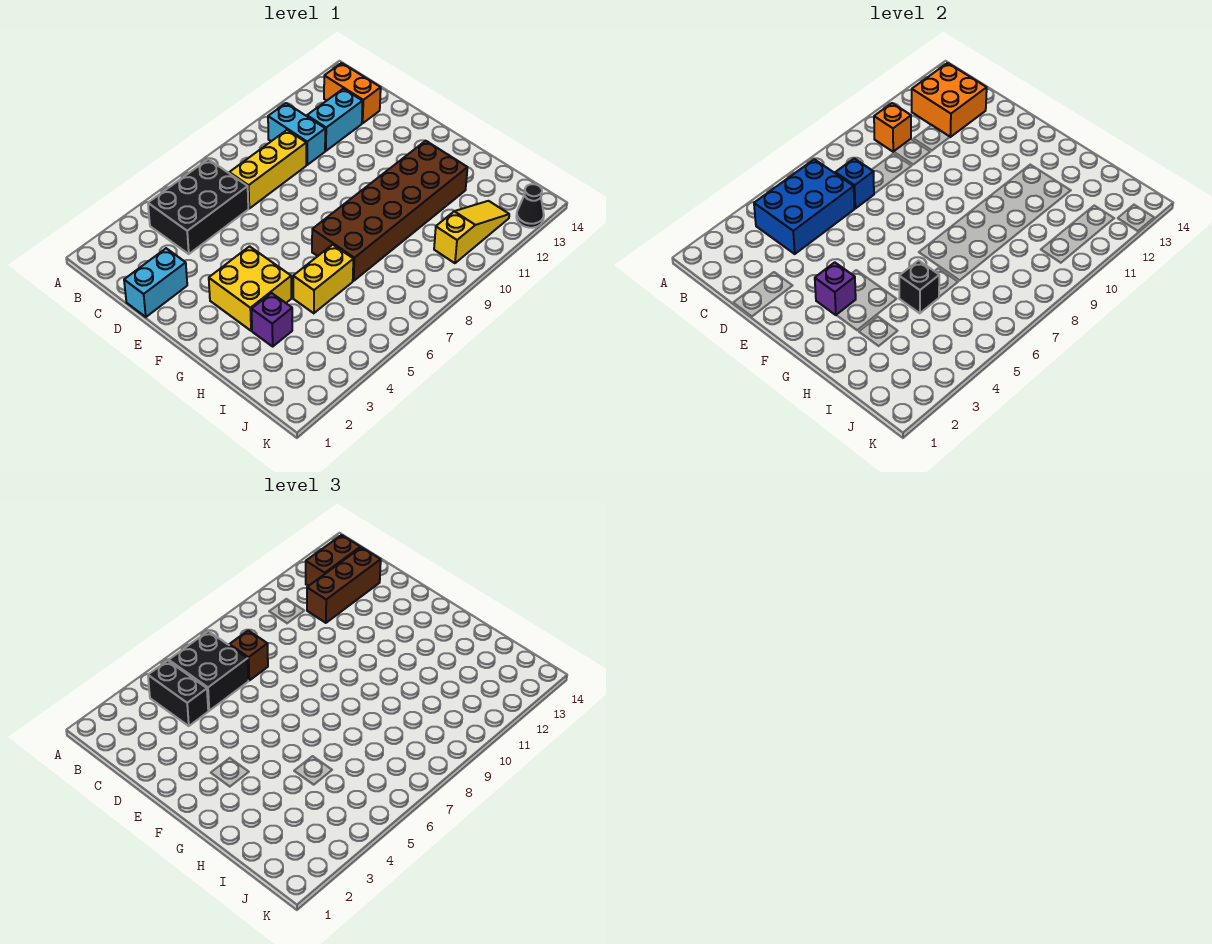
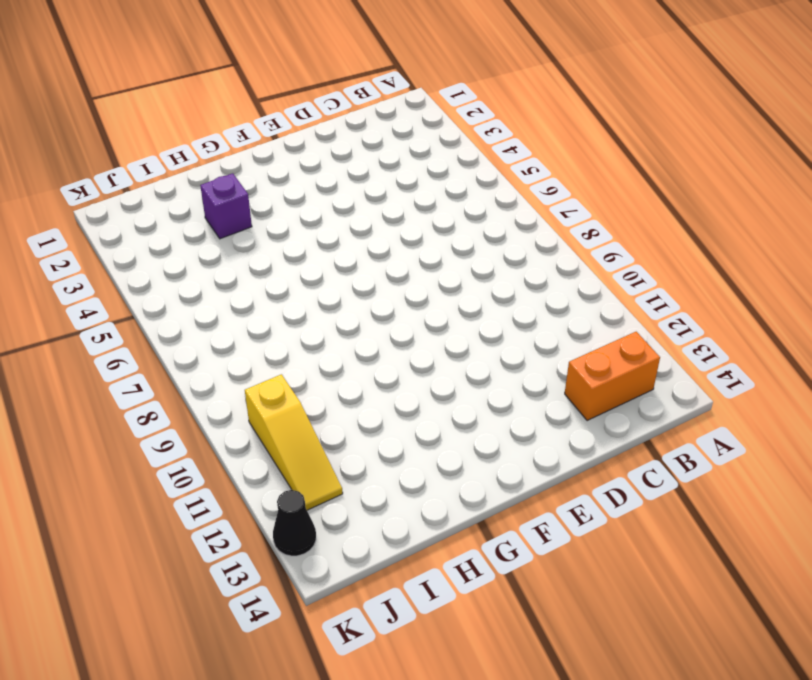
none -> black 2x3 brick [148,159,248,254]
none -> cyan 1x2 brick [268,103,325,165]
none -> yellow 1x3 brick [229,130,306,208]

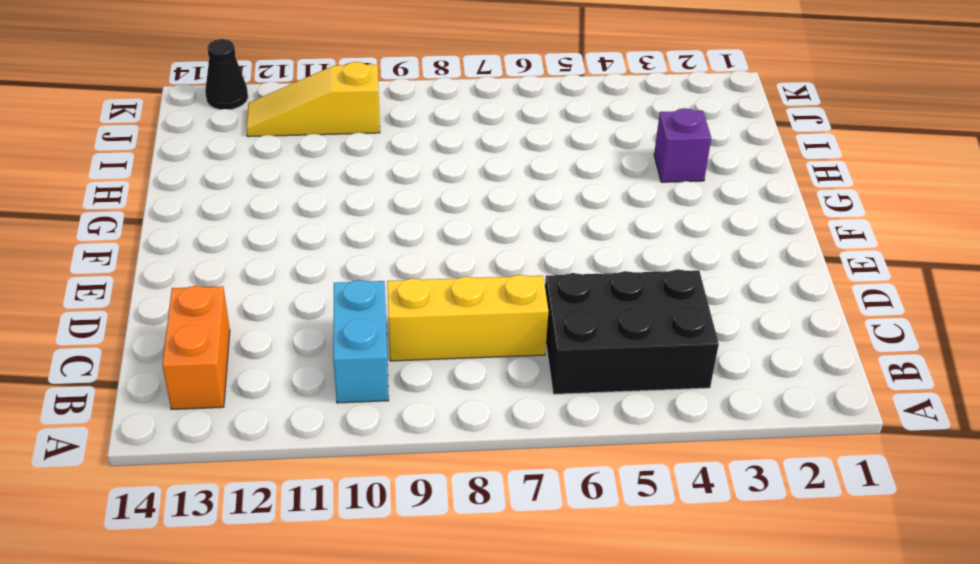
none -> cyan 1x2 brick [307,89,362,151]
none -> cyan 1x2 brick [124,248,187,317]
none -> yellow 2x2 brick [209,246,291,331]

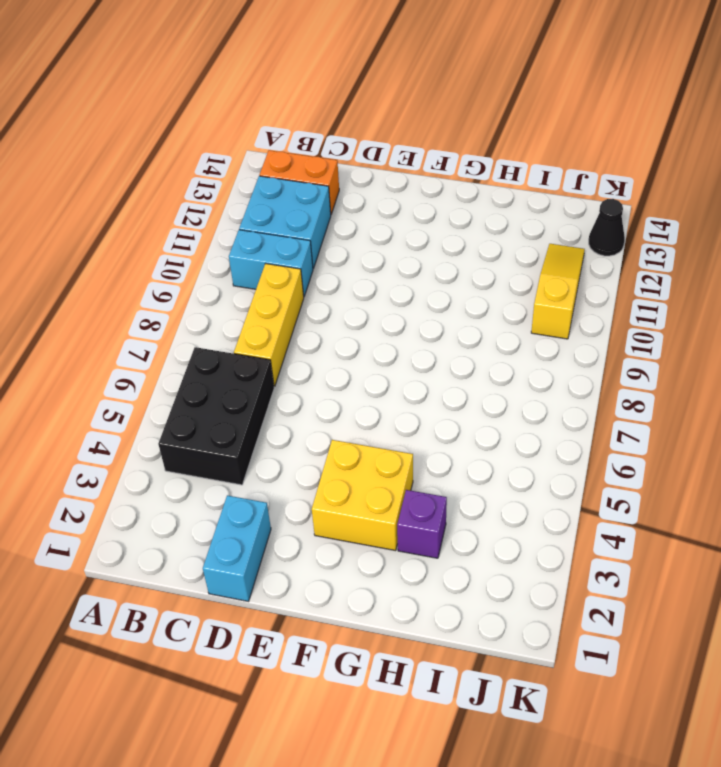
cyan 2x2 brick [239,176,331,269] -> cyan 1x2 brick [307,89,362,151]
none -> brown 2x6 brick [312,141,468,281]
none -> yellow 1x2 brick [293,245,353,313]
none -> blue 2x3 brick [754,159,854,254]

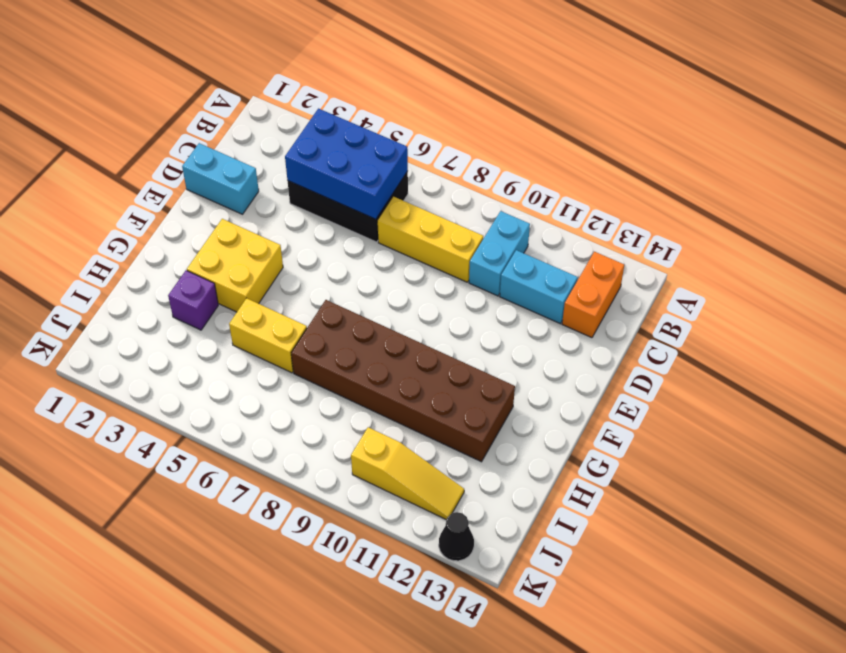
none -> orange 1x1 brick [874,103,911,152]
none -> orange 2x2 brick [912,63,987,137]
none -> blue 1x1 brick [835,158,874,208]

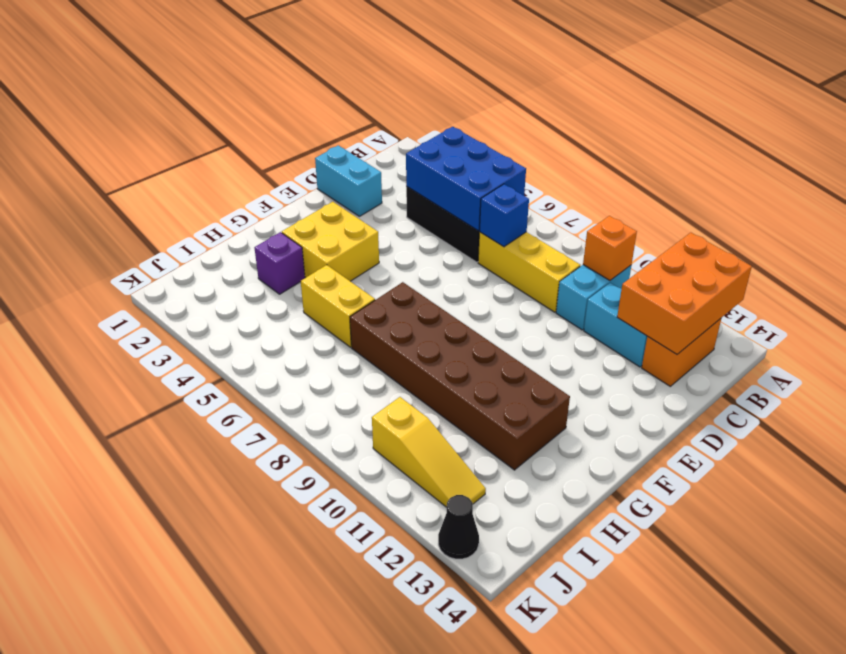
orange 2x3 brick [617,233,752,354] -> orange 2x2 brick [912,63,987,137]
none -> purple 1x1 brick [815,262,856,315]
none -> black 1x1 brick [899,260,939,313]
none -> black 1x2 brick [148,661,208,726]

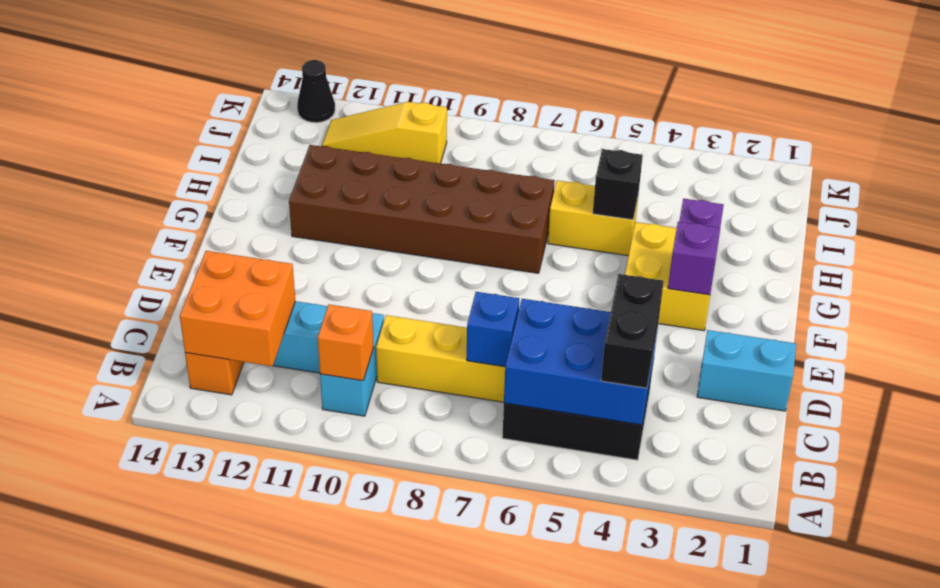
none -> black 2x2 brick [169,631,248,711]
none -> brown 1x2 brick [306,535,361,586]
none -> brown 1x1 brick [229,630,268,680]

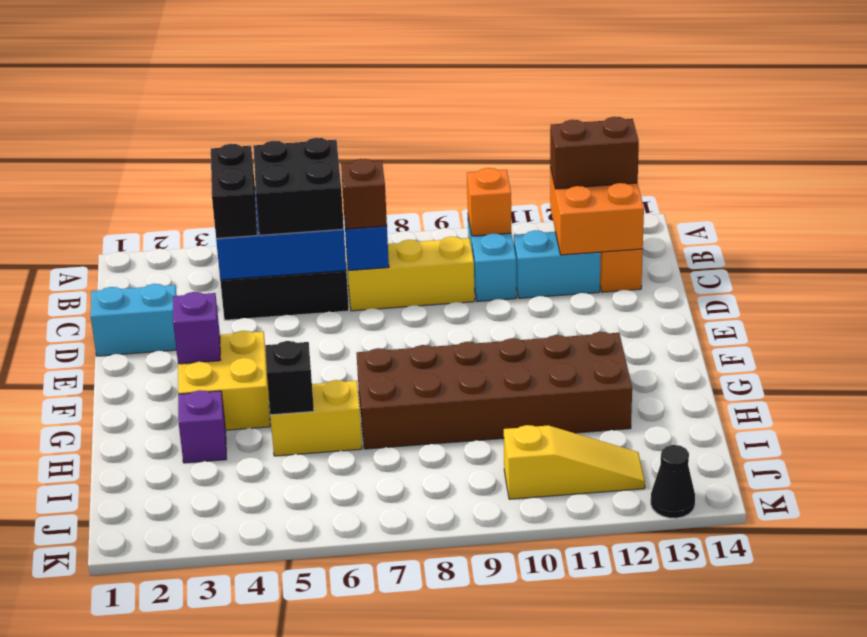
none -> brown 1x3 brick [307,547,381,623]

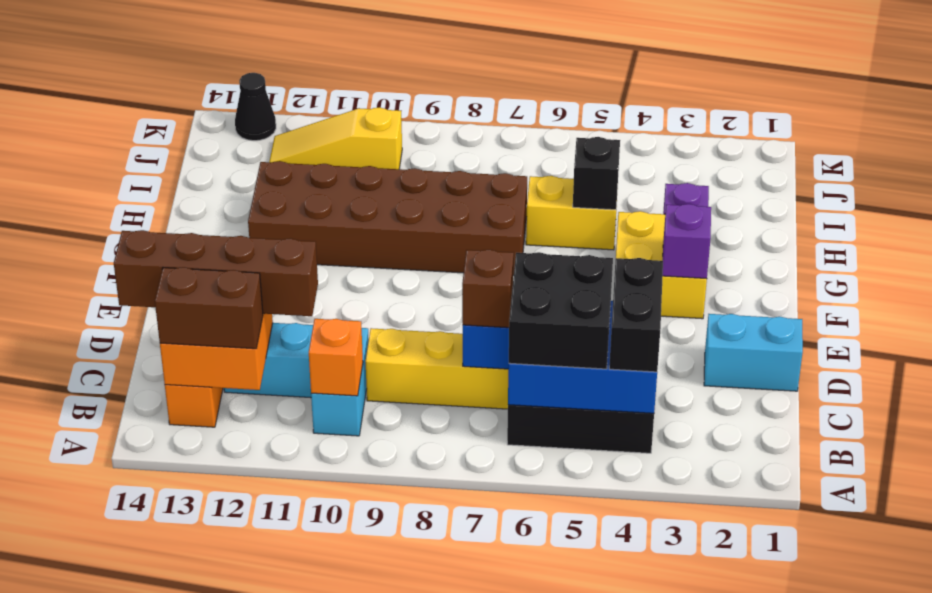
brown 1x4 brick [114,230,318,316] -> brown 1x3 brick [307,547,381,623]

